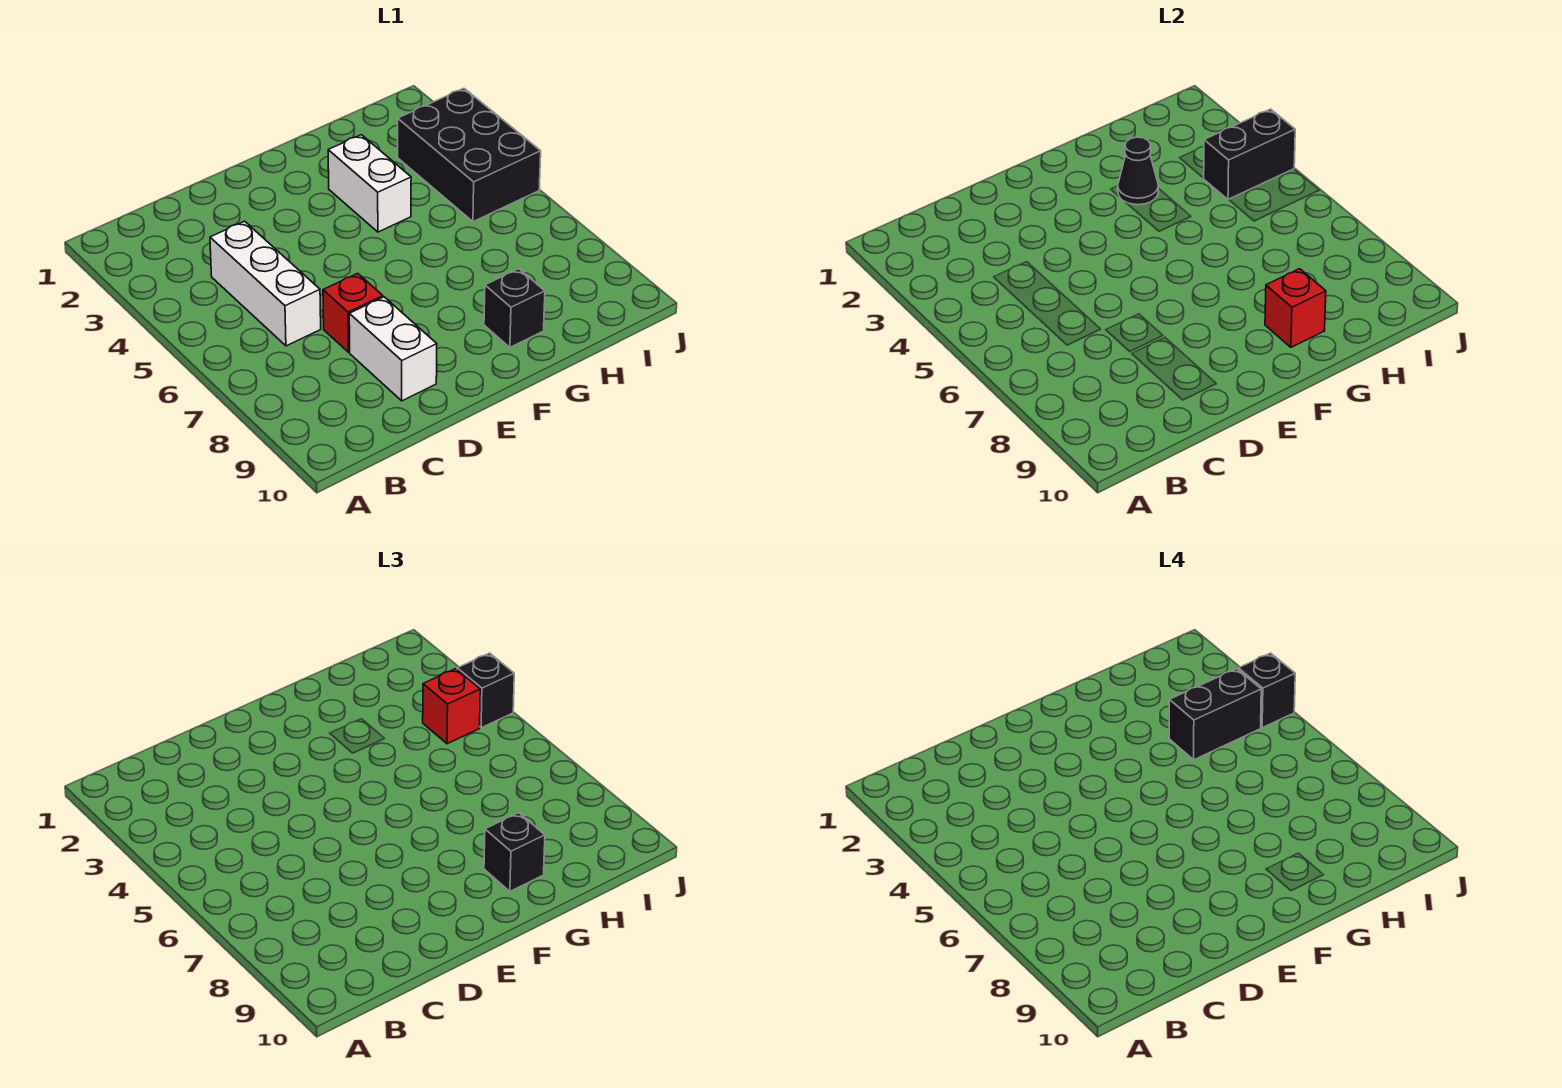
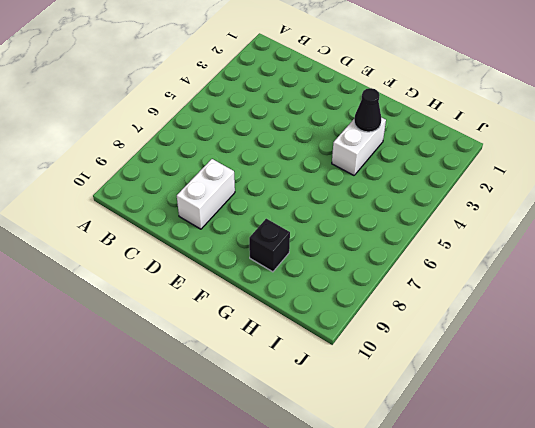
none -> white 1x3 brick [210,221,321,346]
none -> red 1x1 brick [323,273,383,352]
none -> black 2x3 brick [398,88,541,222]

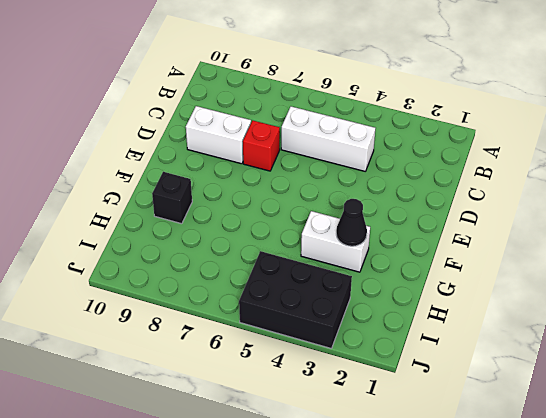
none -> red 1x1 brick [1265,269,1326,347]
none -> black 1x2 brick [1204,109,1295,200]
none -> black 1x1 brick [484,813,545,891]

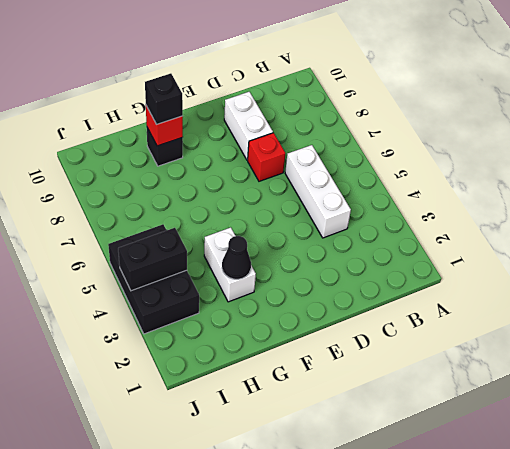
none -> red 1x1 brick [423,669,480,744]
none -> black 1x1 brick [457,653,514,728]
none -> black 1x2 brick [1169,669,1261,760]

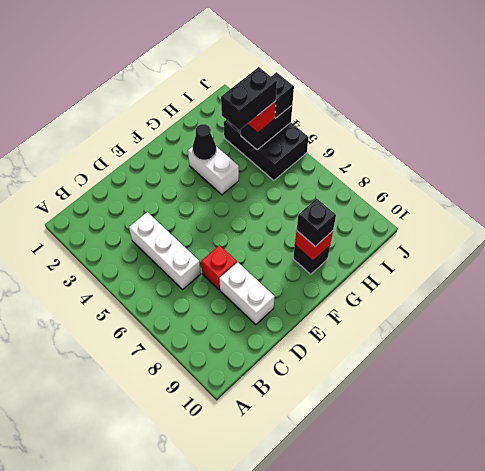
none -> black 1x1 brick [1238,653,1295,728]

